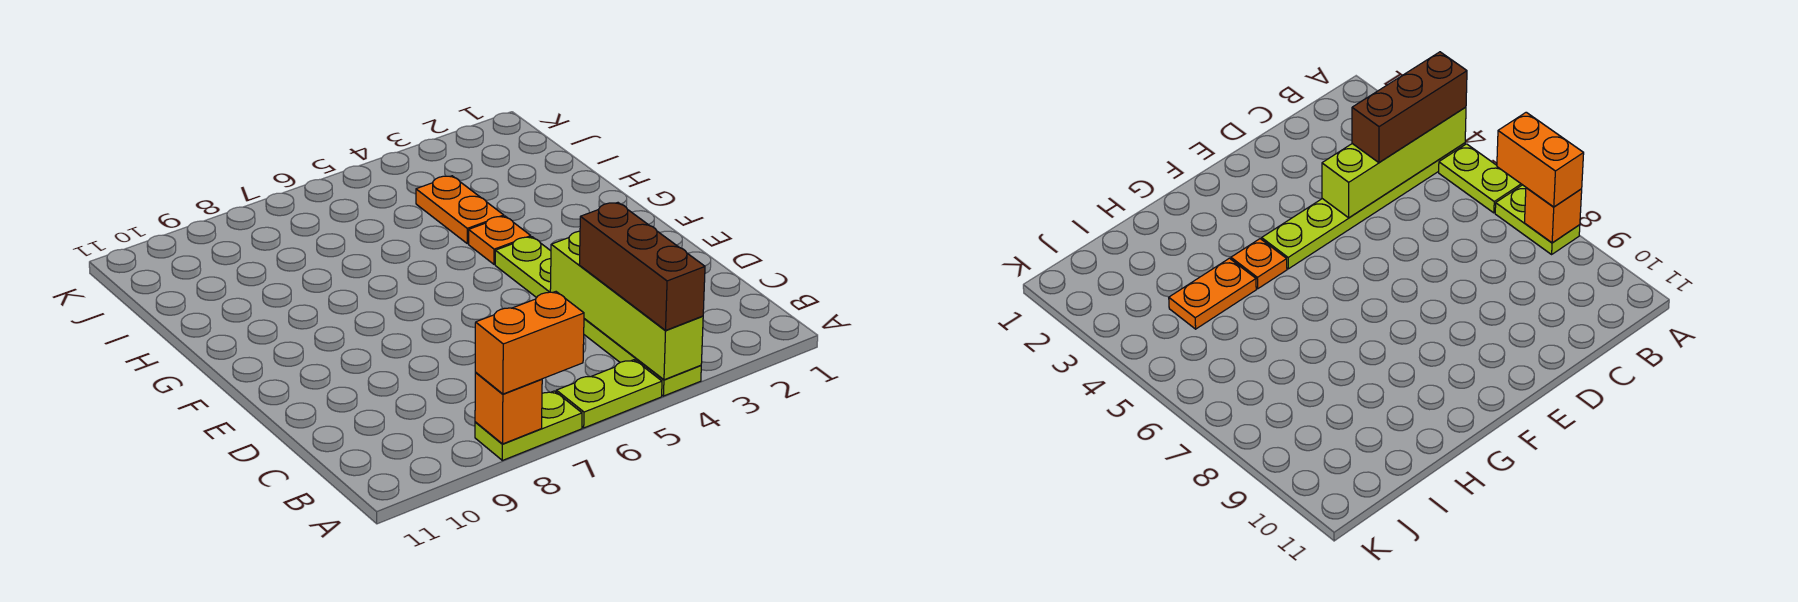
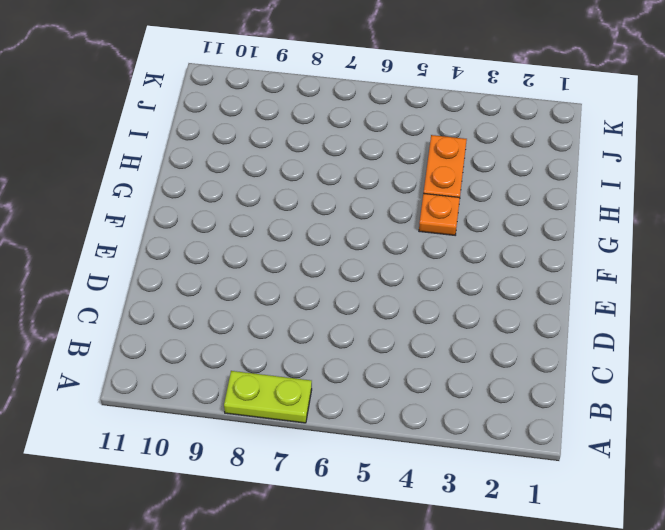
none -> lime 1x6 plate [495,237,701,396]
none -> lime 1x2 plate [556,360,662,428]

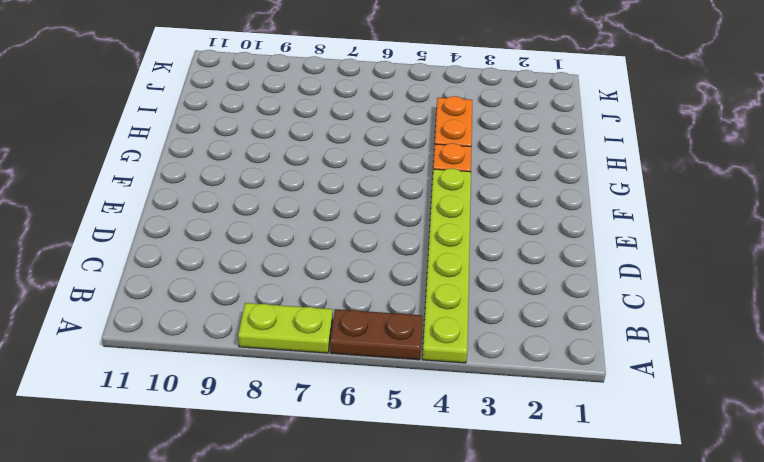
brown 1x2 plate [330,309,423,360] -> lime 1x2 plate [556,360,662,428]
none -> lime 1x4 brick [550,231,703,380]
none -> orange 1x1 brick [475,373,542,444]

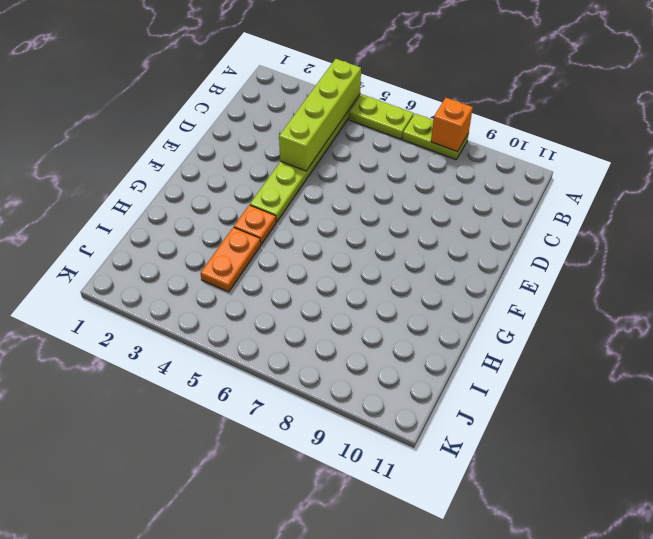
none -> brown 1x3 brick [579,203,705,330]
none -> orange 1x2 brick [475,292,584,394]

